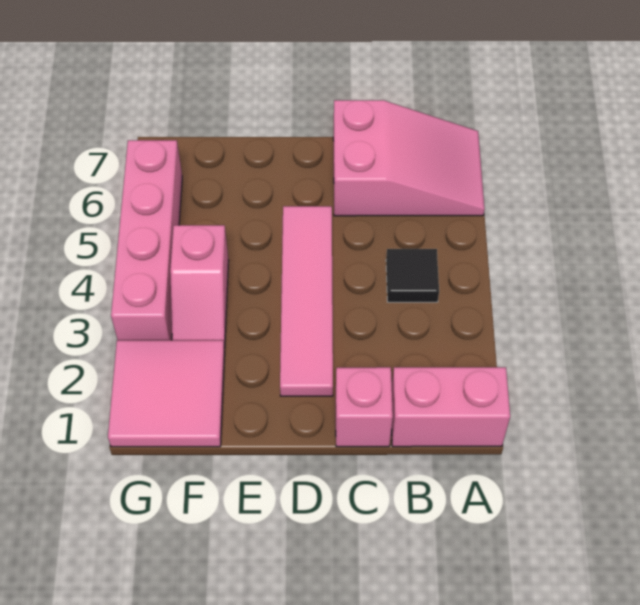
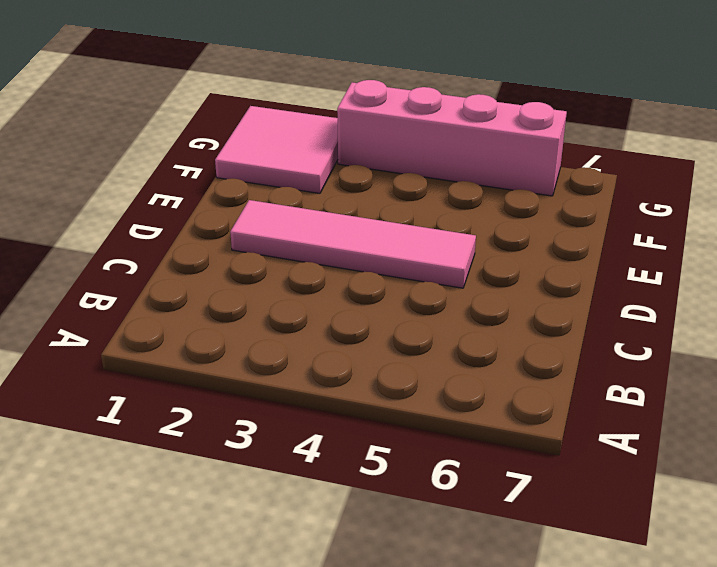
none -> pink 1x2 brick [392,367,510,447]
none -> pink 2x3 slope [333,100,485,216]

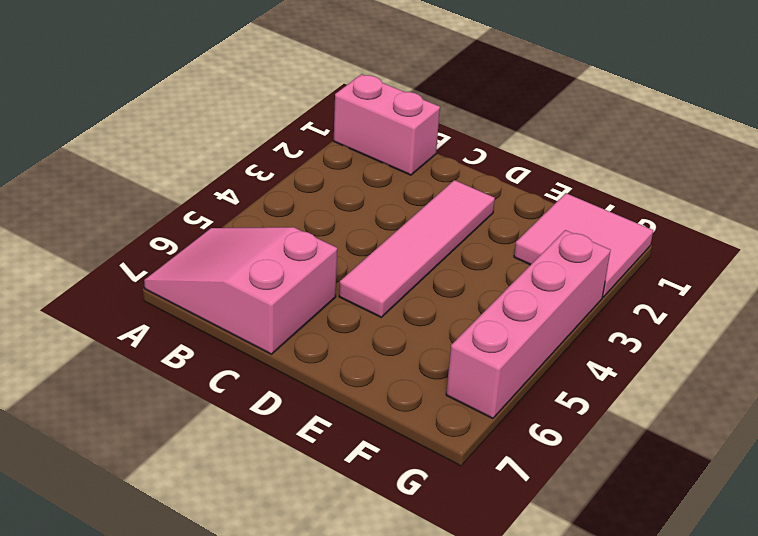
none -> black 1x1 tile [386,249,439,302]
none -> pink 1x1 brick [336,367,393,447]

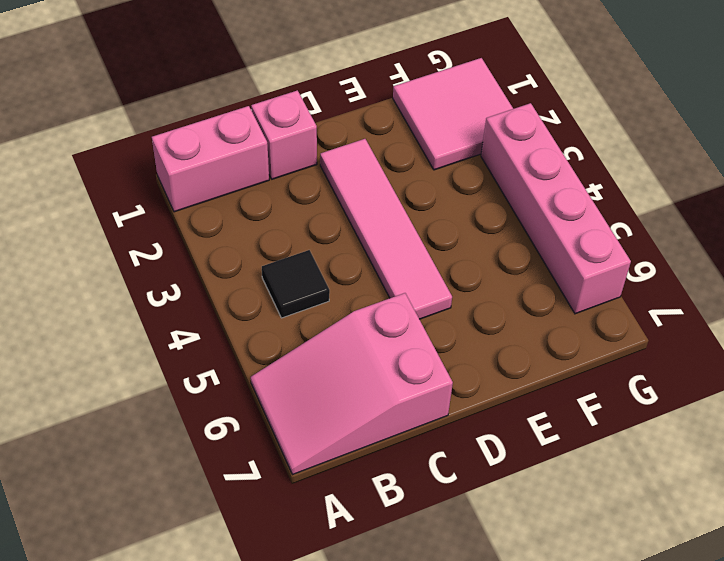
none -> pink 1x2 slope [170,225,229,348]

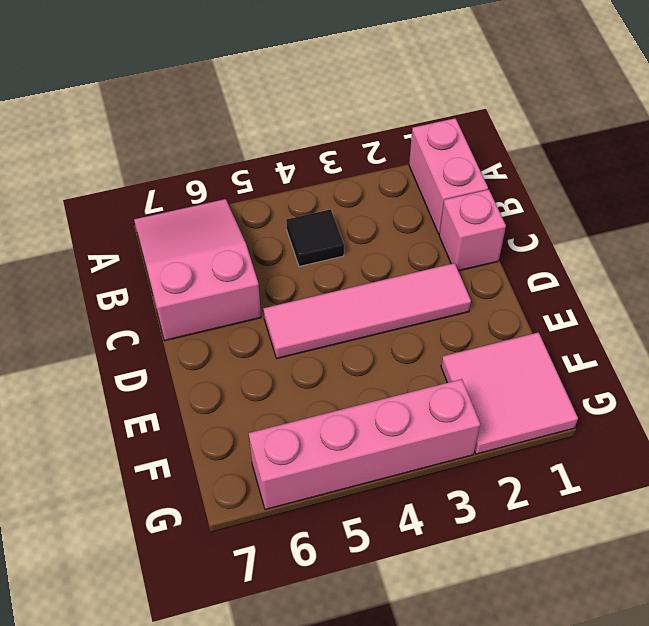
none -> pink 1x2 slope [170,225,229,348]

